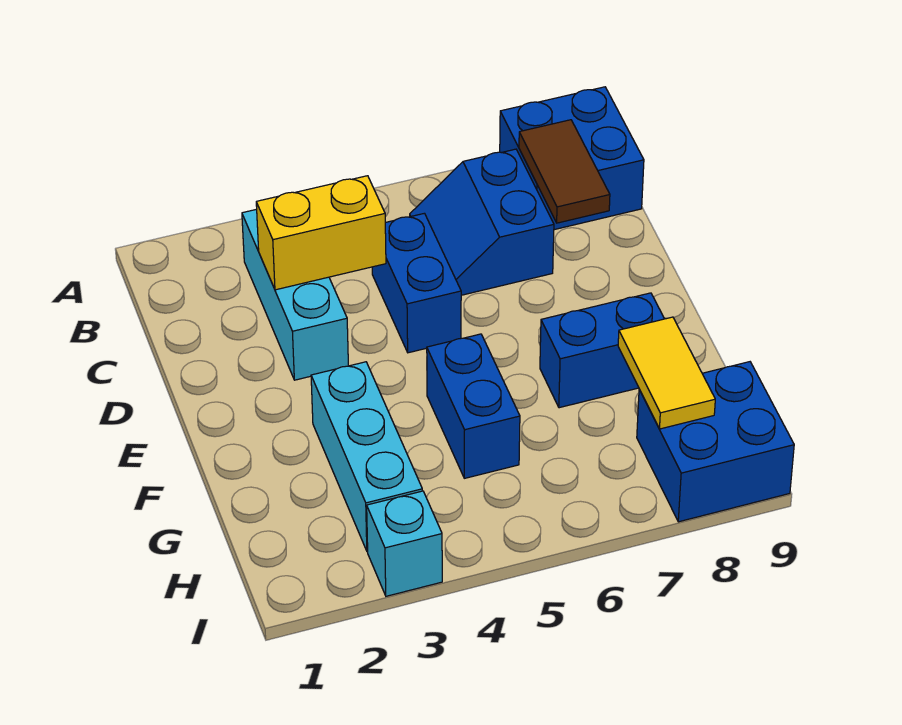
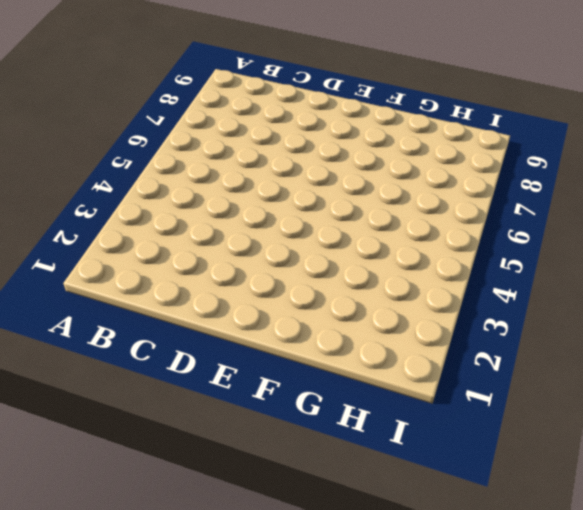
none -> blue 2x2 brick [500,87,644,230]
none -> cyan 1x3 brick [242,209,348,380]
none -> blue 2x2 slope [410,149,554,295]

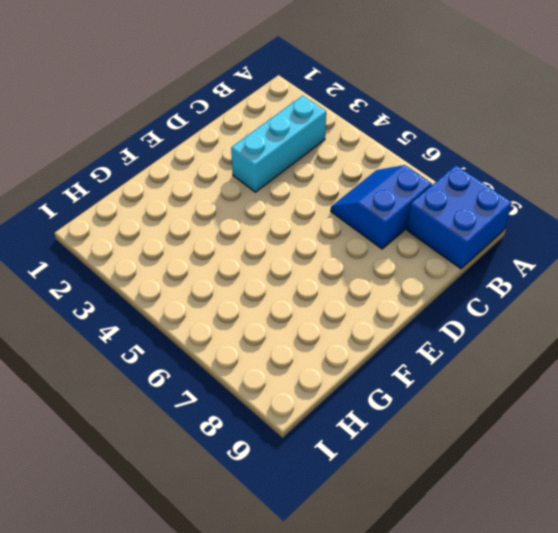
none -> blue 1x2 brick [372,213,461,353]
none -> cyan 1x3 brick [311,362,422,551]
none -> blue 1x2 brick [427,334,520,478]

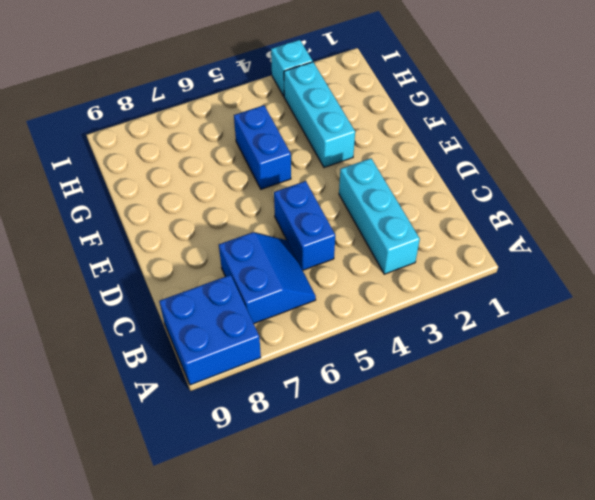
none -> blue 1x2 brick [540,293,664,408]
none -> blue 2x2 brick [637,362,794,522]
none -> brown 1x2 tile [519,120,610,223]

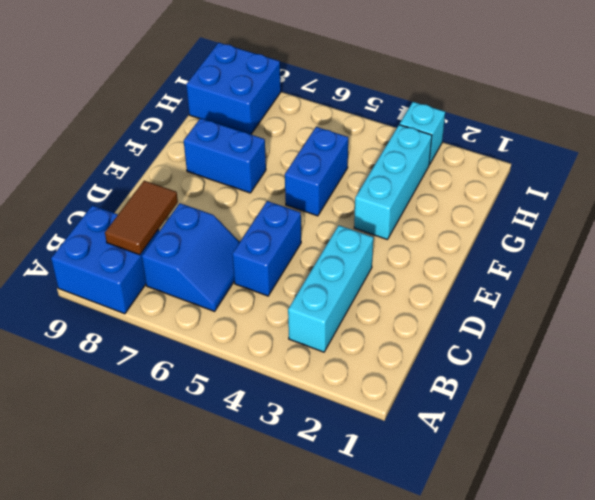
none -> yellow 1x2 brick [256,176,386,290]
none -> yellow 1x2 tile [618,317,715,429]

